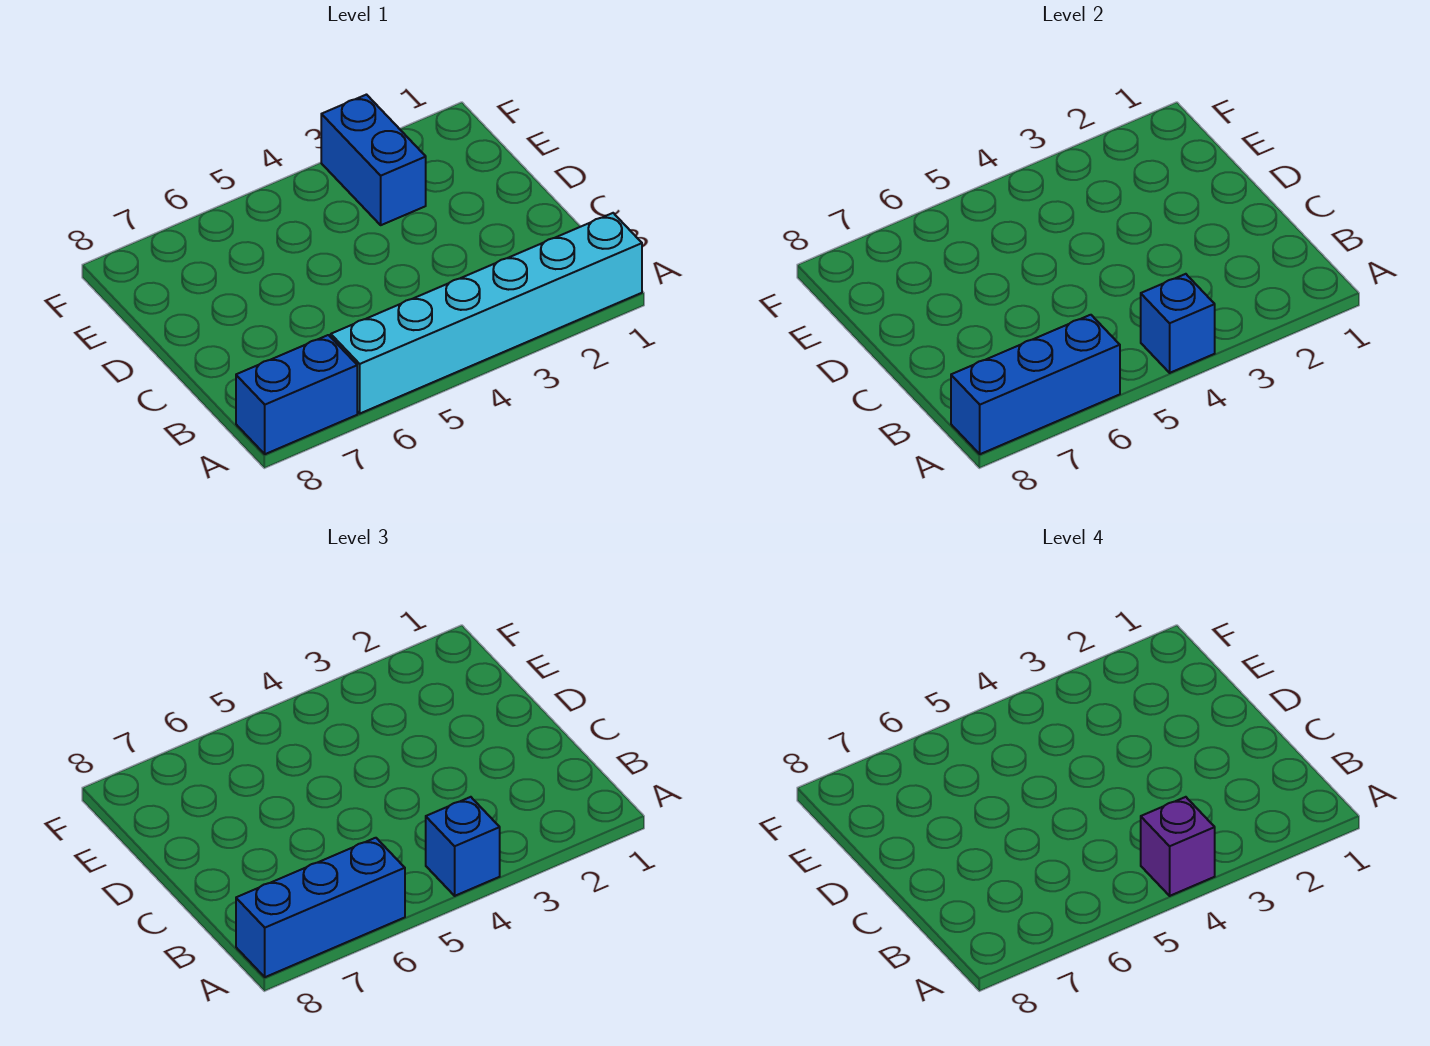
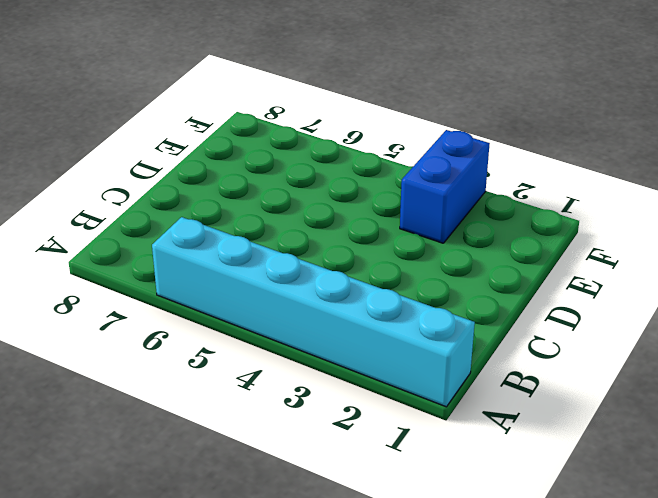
none -> blue 1x2 brick [236,335,357,454]
none -> blue 1x1 brick [1141,274,1215,373]

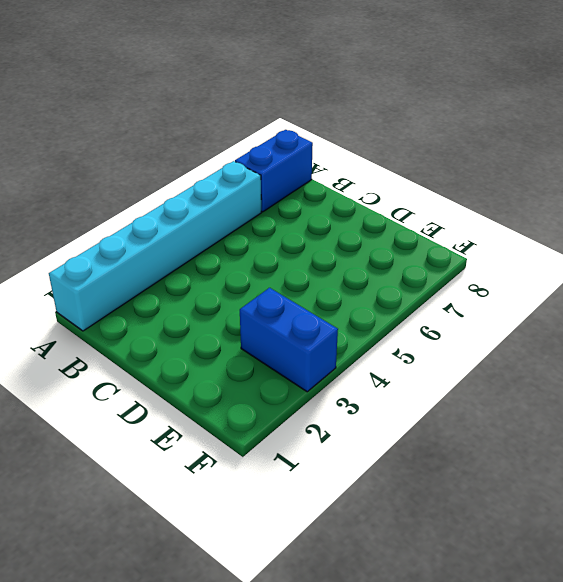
none -> blue 1x1 brick [1141,274,1215,373]
none -> blue 1x3 brick [951,315,1120,454]

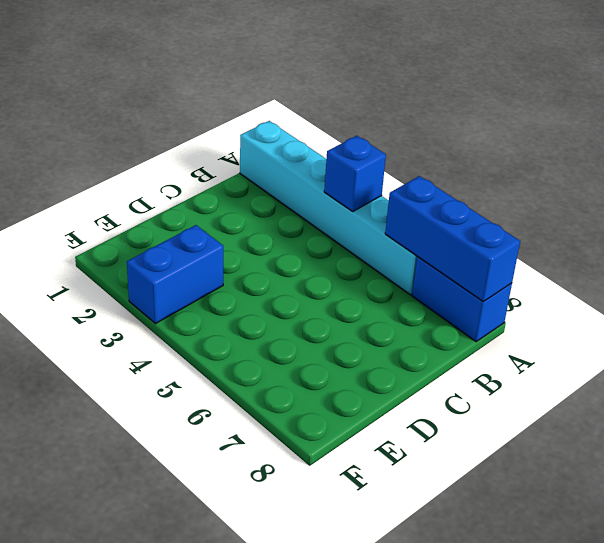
none -> blue 1x1 brick [426,797,500,896]
none -> blue 1x3 brick [236,838,405,977]

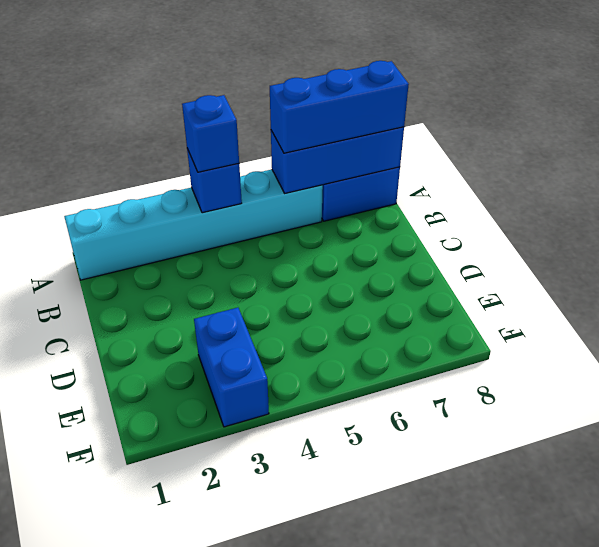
none -> purple 1x1 brick [1141,797,1215,896]

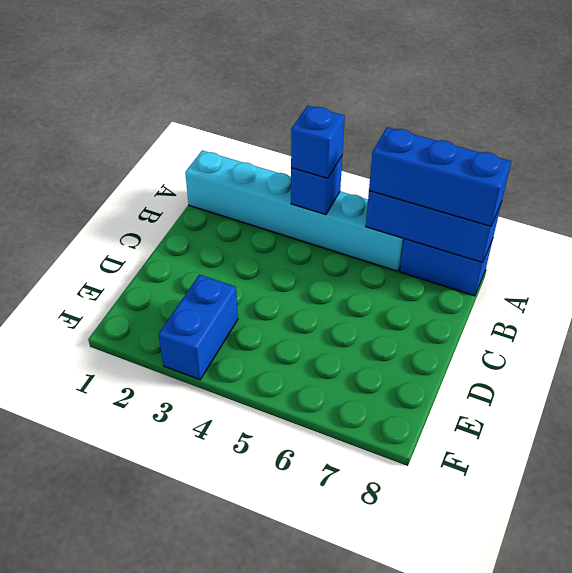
none -> purple 1x1 brick [1141,797,1215,896]

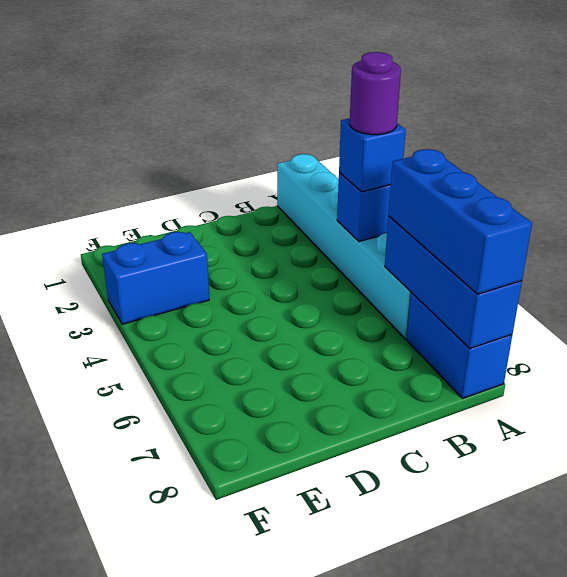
purple 1x1 round brick [350,52,401,135] -> purple 1x1 brick [1141,797,1215,896]

